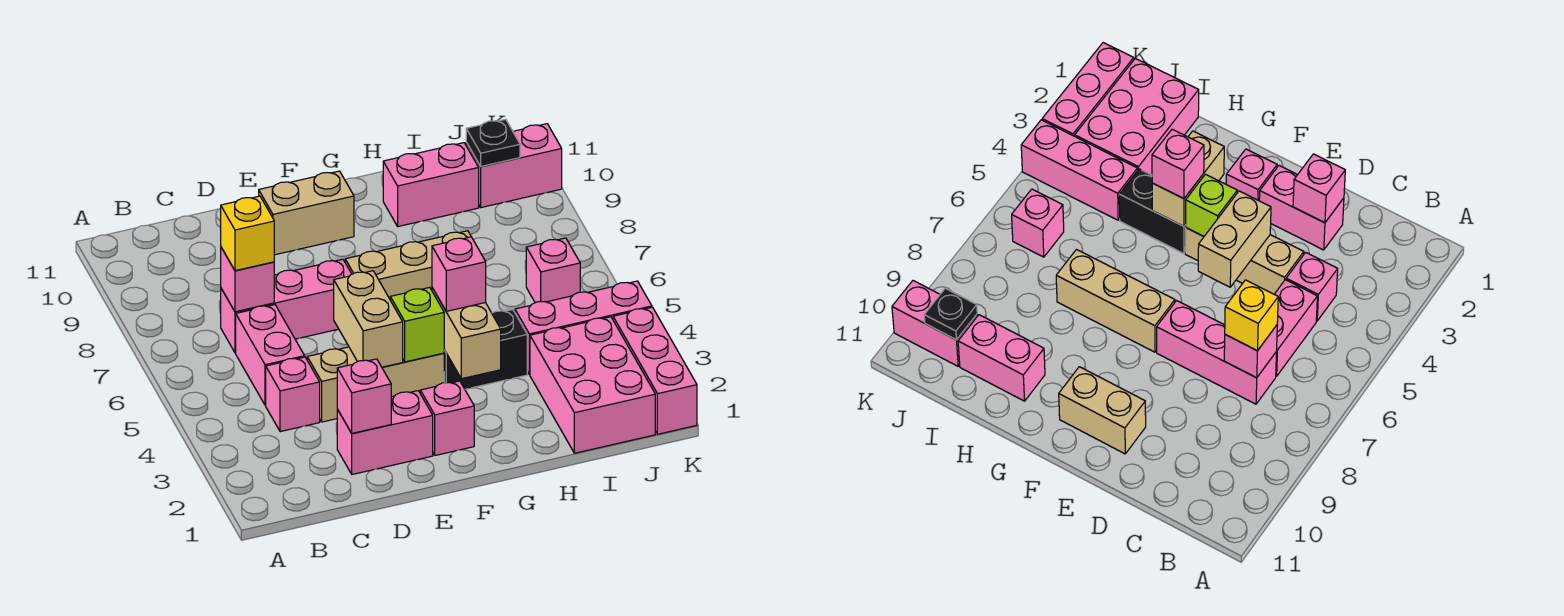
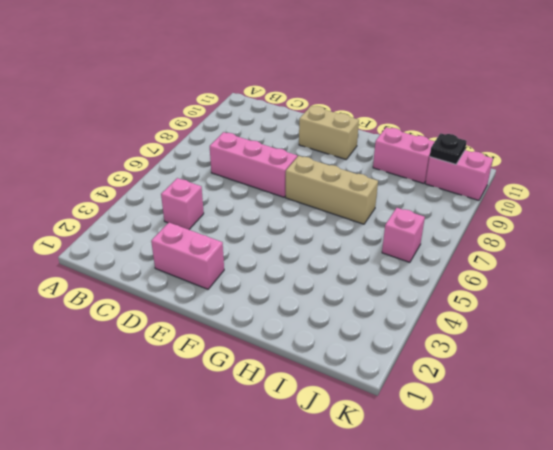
none -> pink 1x2 brick [236,305,305,405]
none -> tan 1x3 brick [307,347,444,422]
none -> pink 1x1 brick [420,381,474,455]

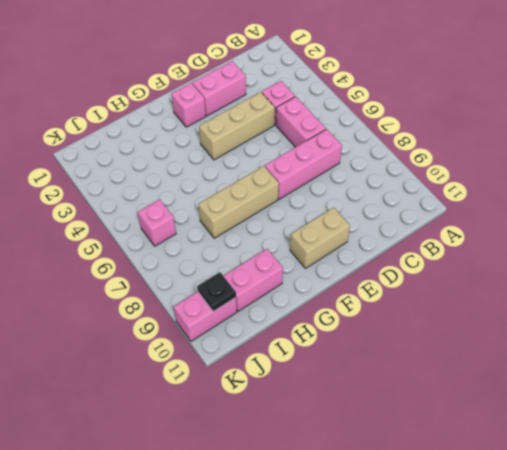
none -> black 1x2 brick [444,310,527,389]
none -> pink 2x3 brick [530,317,655,453]
none -> pink 1x3 brick [515,281,652,375]

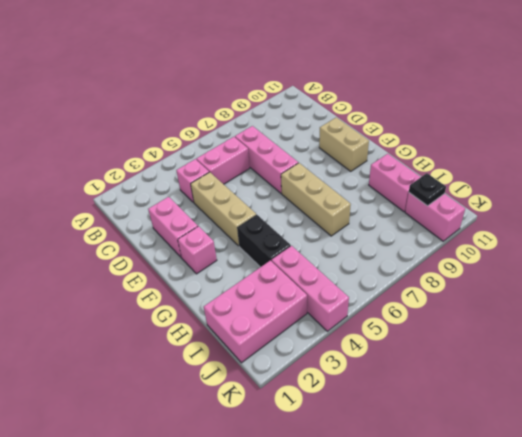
none -> pink 1x1 brick [526,238,580,303]
none -> pink 1x3 brick [613,307,697,434]
none -> pink 1x1 brick [221,248,274,312]

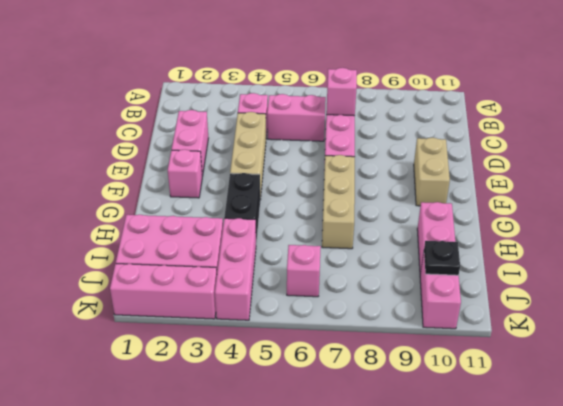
none -> pink 1x1 brick [337,359,391,433]
none -> tan 1x2 brick [334,271,403,367]
none -> lime 1x1 brick [390,287,444,362]

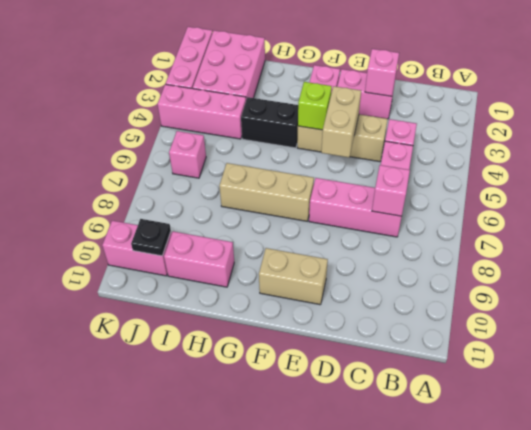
none -> tan 1x2 brick [432,288,501,379]
none -> yellow 1x1 brick [221,196,274,271]
none -> pink 1x1 brick [432,237,486,311]

